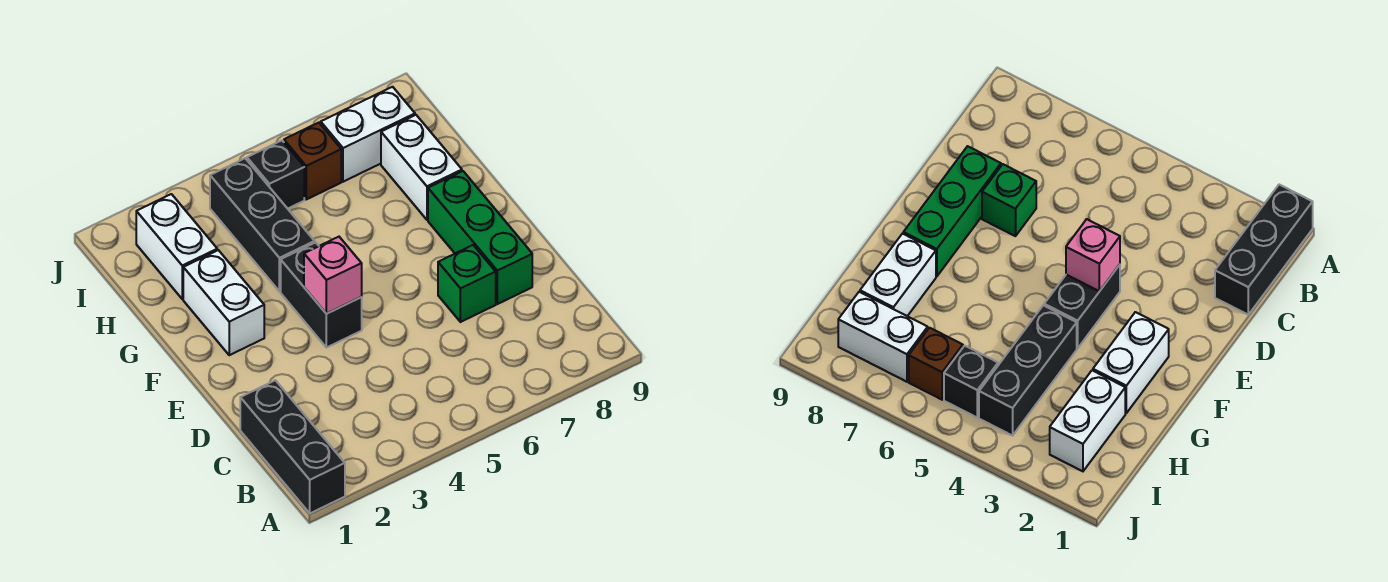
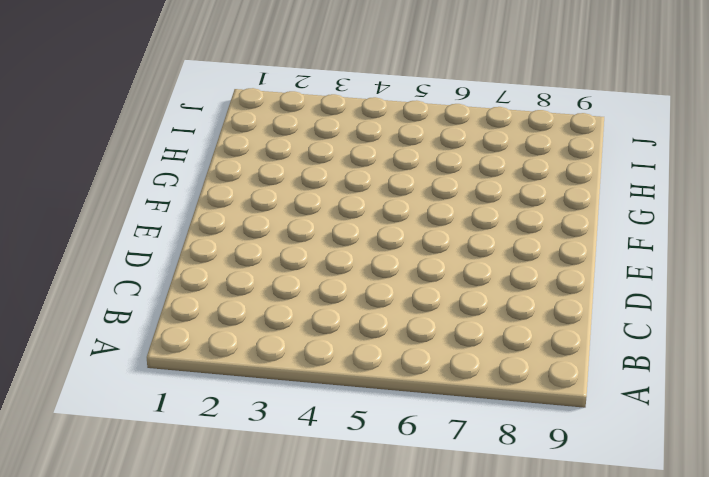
none -> black 1x3 brick [240,380,345,513]
none -> green 1x1 brick [438,245,496,322]
none -> green 1x3 brick [428,171,532,304]

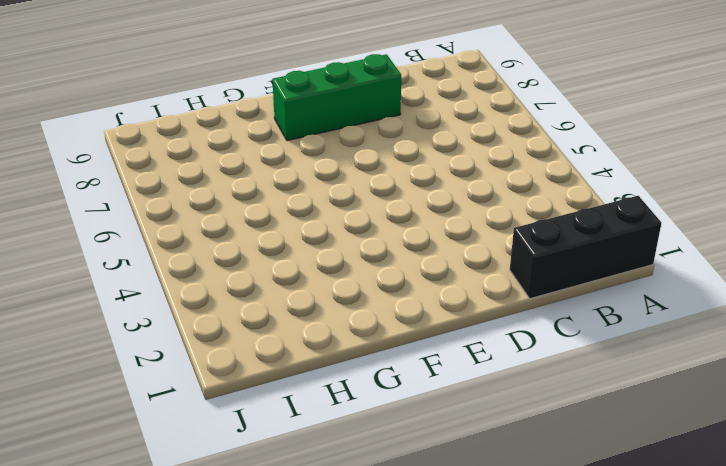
none -> green 1x1 brick [438,245,496,322]
none -> black 1x2 brick [281,242,362,348]
none -> white 1x2 brick [183,250,264,355]

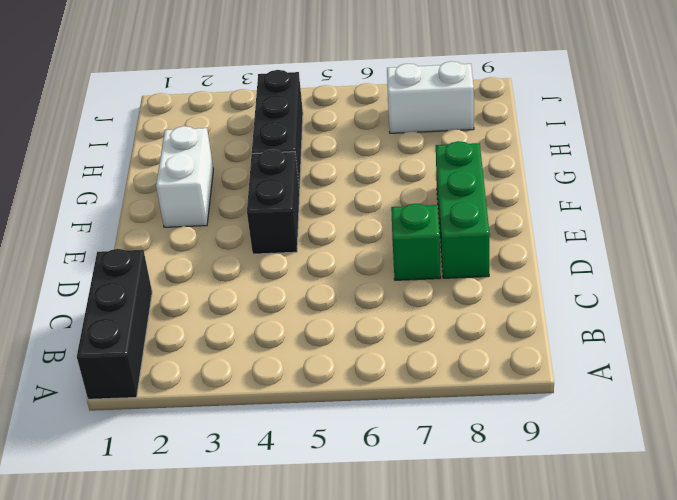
none -> white 1x2 brick [381,115,462,220]
none -> white 1x2 brick [136,194,217,299]
none -> black 1x1 brick [247,141,304,209]

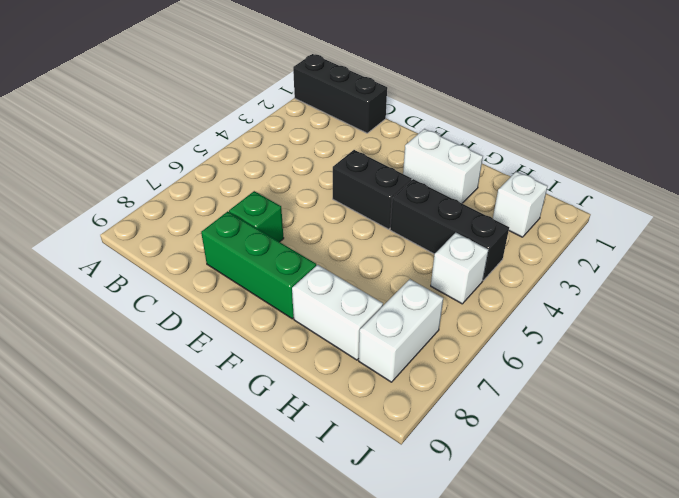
white 1x1 brick [493,171,548,237] -> white 1x2 brick [136,194,217,299]
white 1x1 brick [431,233,488,304] -> black 1x1 brick [247,141,304,209]
none -> brown 1x1 brick [284,123,341,199]
none -> pink 1x1 brick [304,237,362,314]

